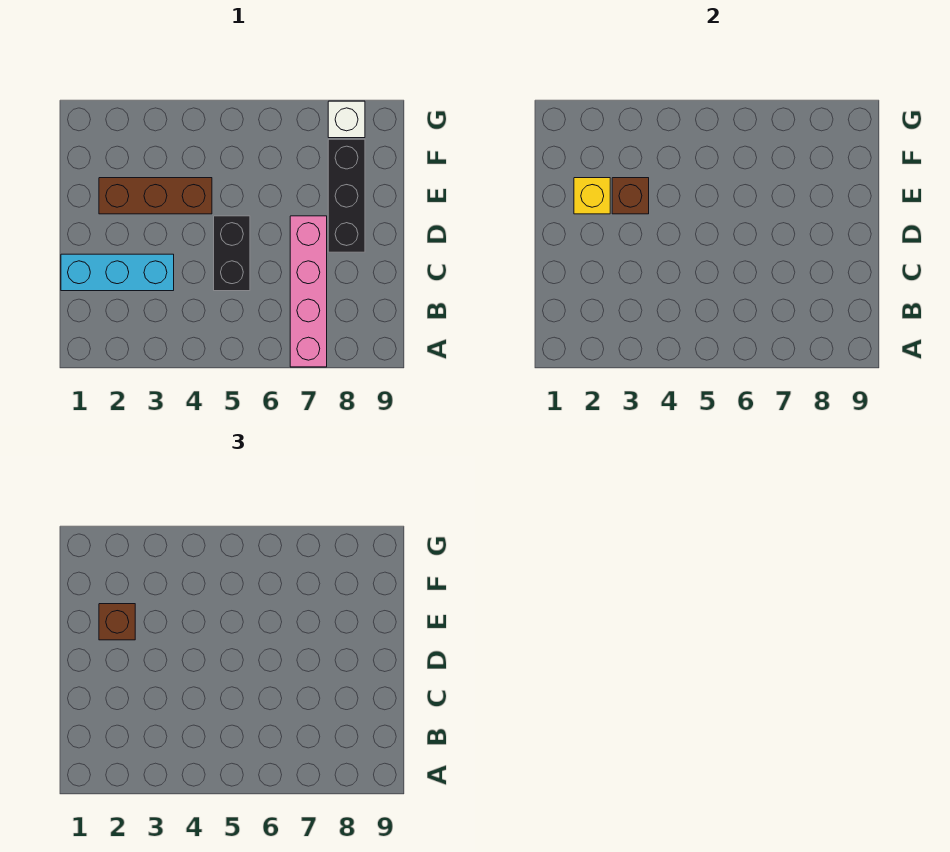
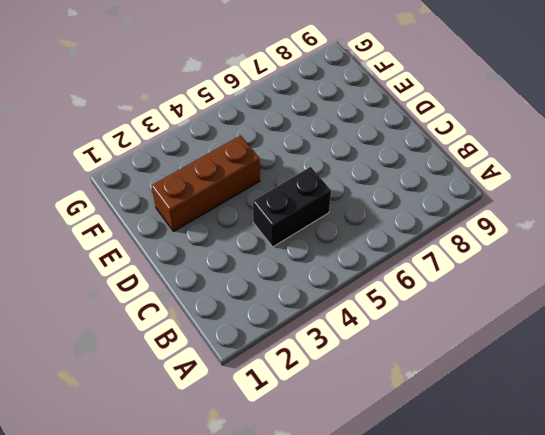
black 1x2 brick [253,167,331,247] -> black 1x2 brick turned to [214,216,250,291]
none -> pink 1x4 brick [290,216,327,367]
none -> cyan 1x3 brick [61,254,174,291]

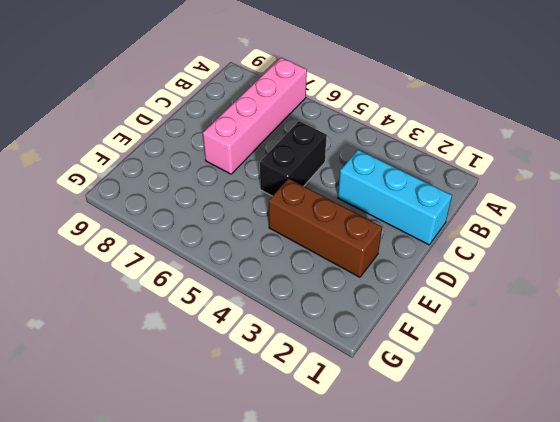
none -> black 1x3 brick [328,139,365,252]
none -> white 1x1 brick [328,101,365,138]

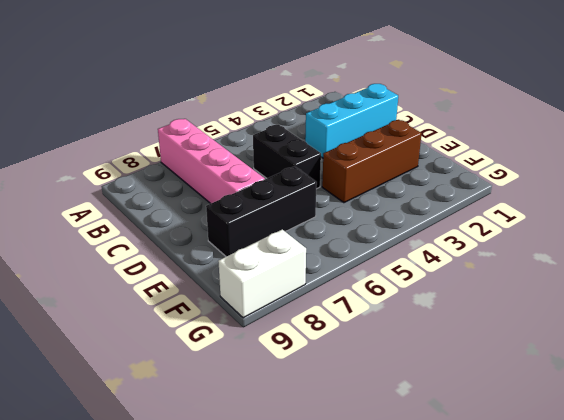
black 1x3 brick [206,166,317,256] -> black 1x3 brick turned to [328,139,365,252]
white 1x2 brick [218,229,306,318] -> white 1x1 brick [328,101,365,138]
none -> yellow 1x1 brick [574,178,610,214]
none -> brown 1x1 brick [612,178,649,214]

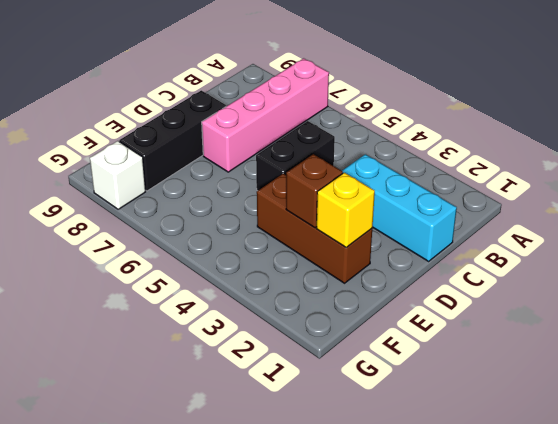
none -> brown 1x1 brick [99,604,135,640]

